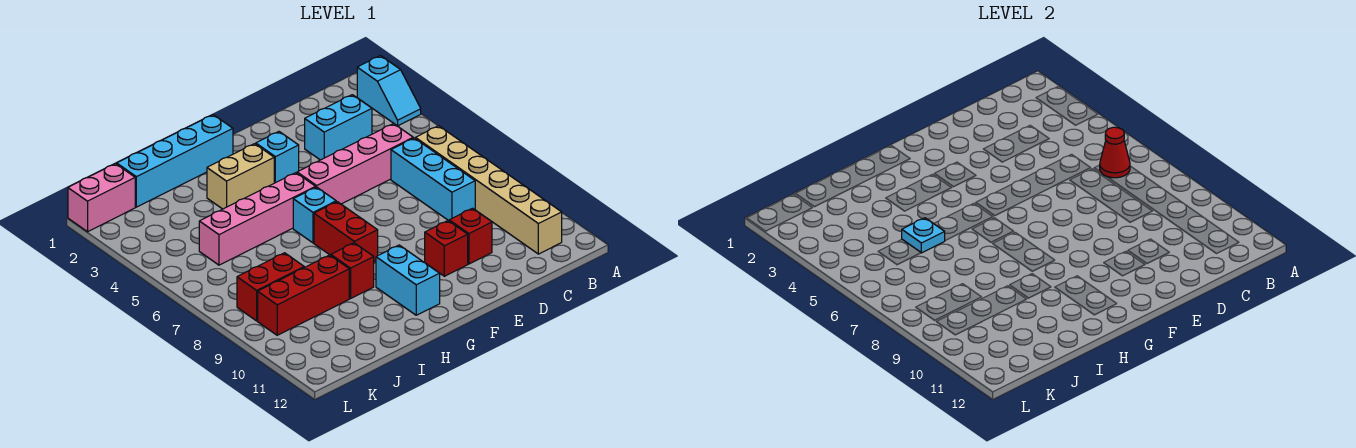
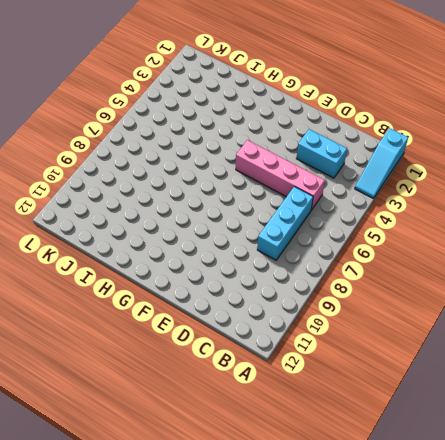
cyan 1x3 slope [355,128,408,198] -> cyan 1x2 slope [357,56,421,126]
none -> tan 1x6 brick [415,126,562,254]
none -> red 1x1 brick [449,208,492,264]
none -> red 1x1 brick [425,221,468,276]

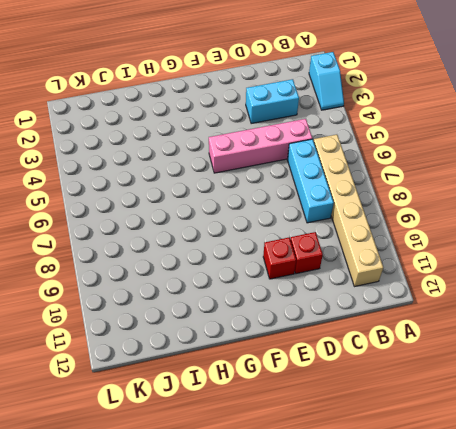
none -> cyan 1x1 brick [256,132,299,183]
none -> cyan 1x4 brick [117,115,233,207]
none -> tan 1x2 brick [207,144,274,209]

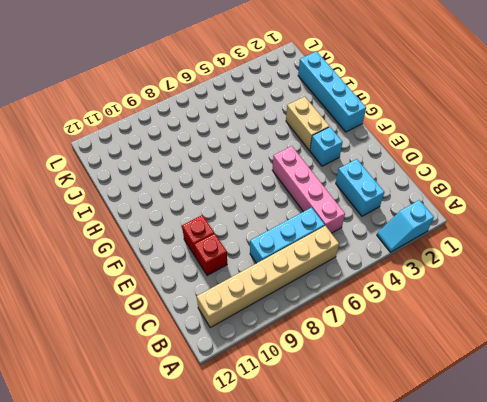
none -> pink 1x4 brick [199,173,316,265]
none -> cyan 1x1 brick [293,187,336,243]
none -> red 1x2 brick [314,202,378,262]

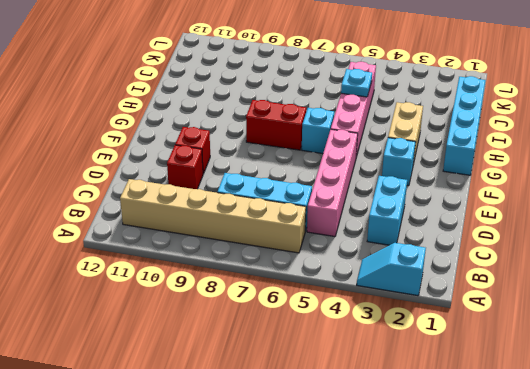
none -> cyan 1x2 brick [376,245,440,315]
none -> red 1x1 brick [331,243,374,299]
none -> red 1x3 brick [258,255,349,335]

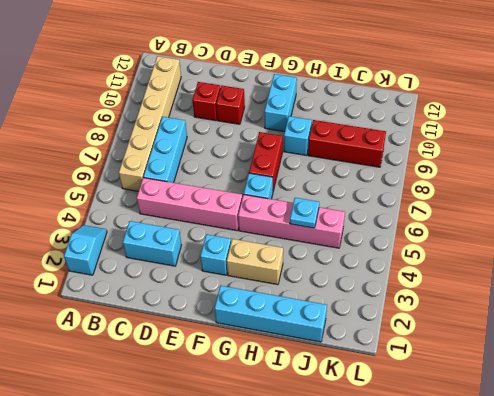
cyan 1x1 brick [284,116,312,156] -> red 1x1 brick [331,243,374,299]
none -> red 1x2 brick [237,253,304,321]
none -> pink 1x2 brick [68,164,135,232]
none -> red 1x1 cone [1100,127,1130,178]

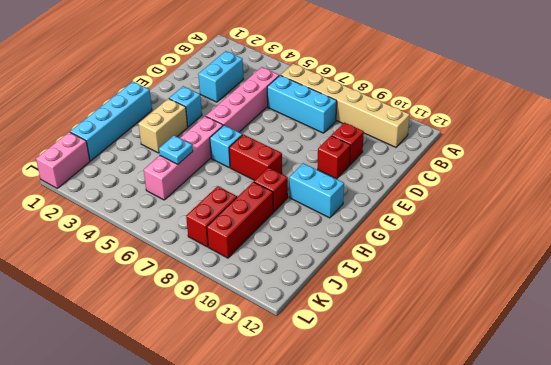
none -> cyan 1x2 slope [357,56,421,126]
none -> red 1x1 cone [1100,127,1130,178]

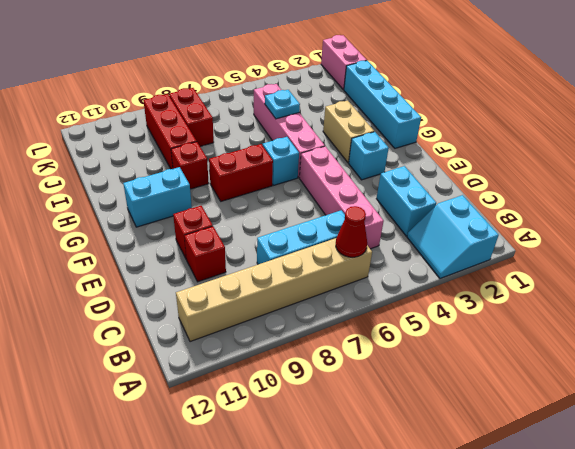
cyan 2x2 slope [407,195,499,279] -> cyan 1x2 slope [357,56,421,126]

